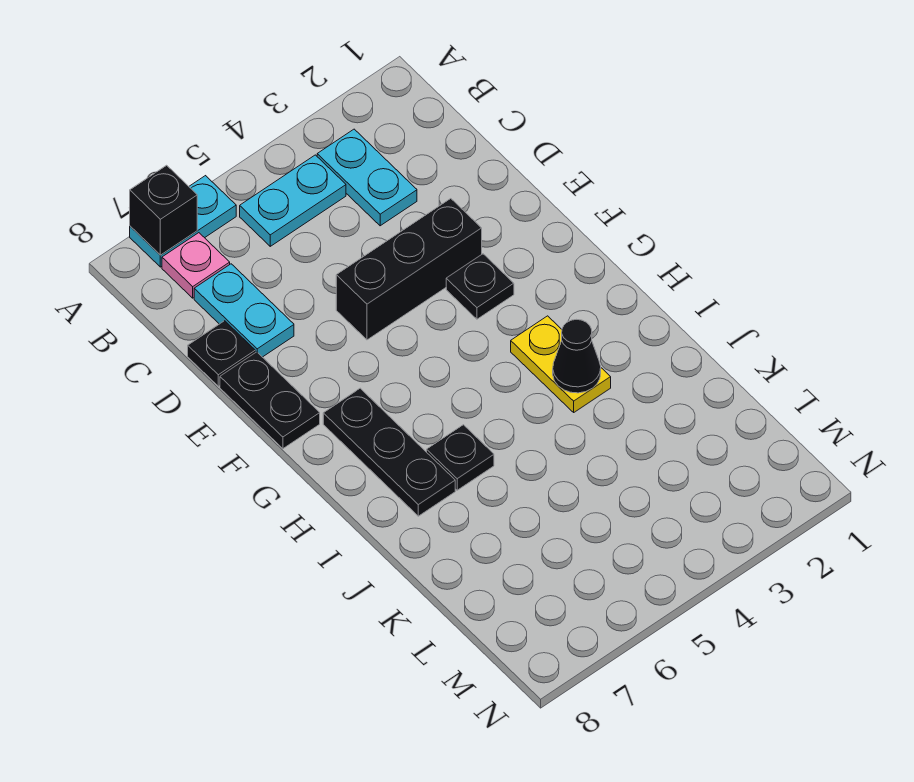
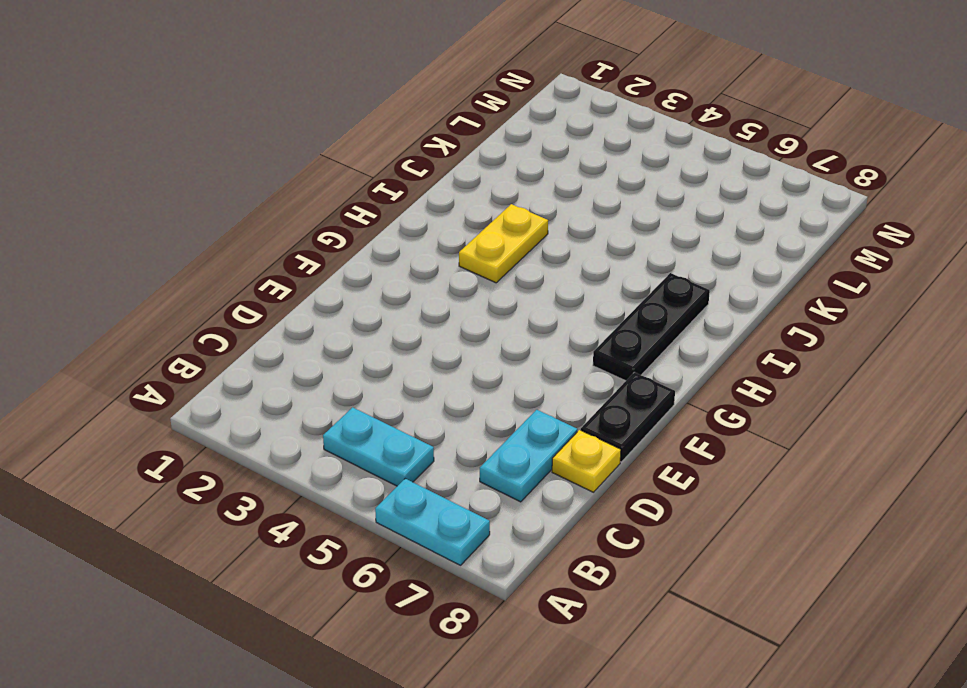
yellow 1x1 plate [552,430,621,492] -> black 1x1 plate [188,321,255,386]
none -> cyan 1x2 plate [317,129,417,226]
none -> pink 1x1 plate [162,233,230,298]
none -> black 1x3 brick [336,199,482,340]

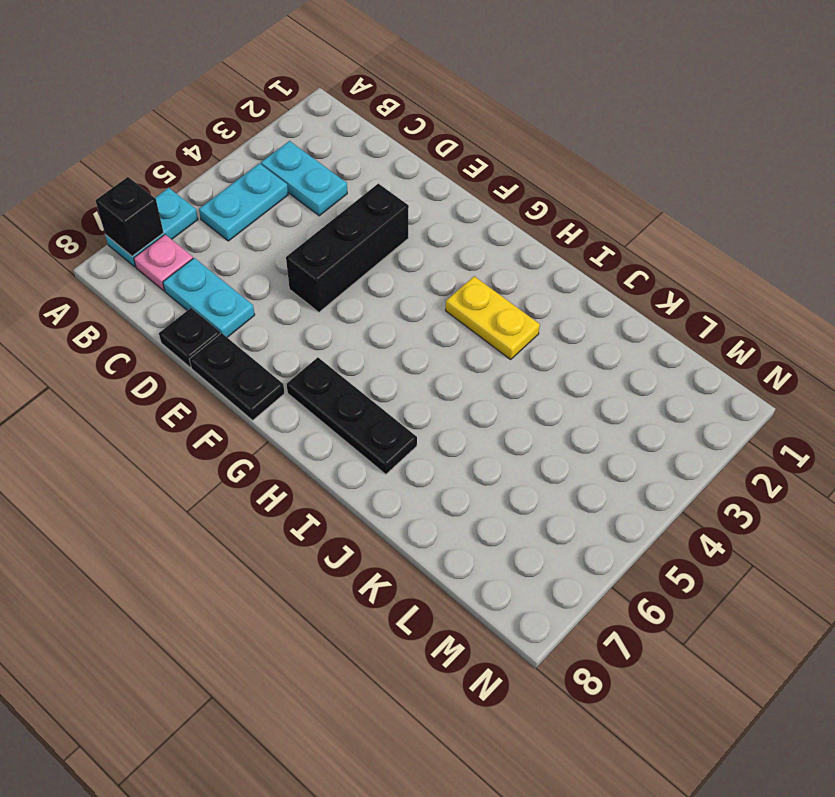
none -> black 1x1 plate [446,254,514,319]
none -> black 1x1 plate [427,425,494,490]
none -> black 1x1 cone [553,319,601,393]

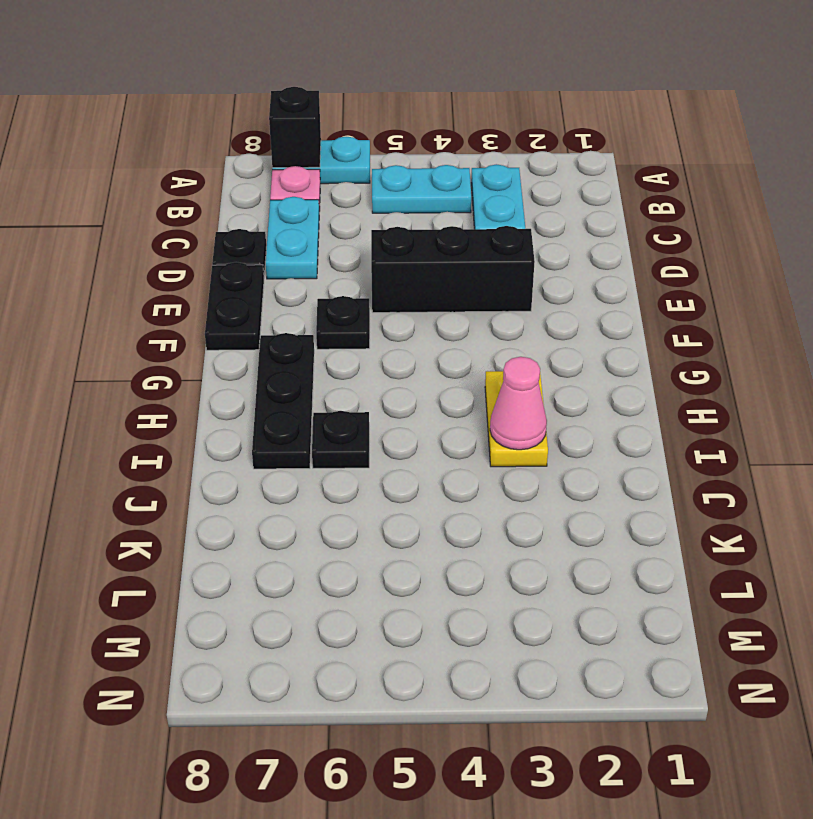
black 1x1 plate [316,296,370,349] -> black 1x1 plate moved to [446,254,514,319]
pink 1x1 cone [490,357,547,450] -> black 1x1 cone [553,319,601,393]

